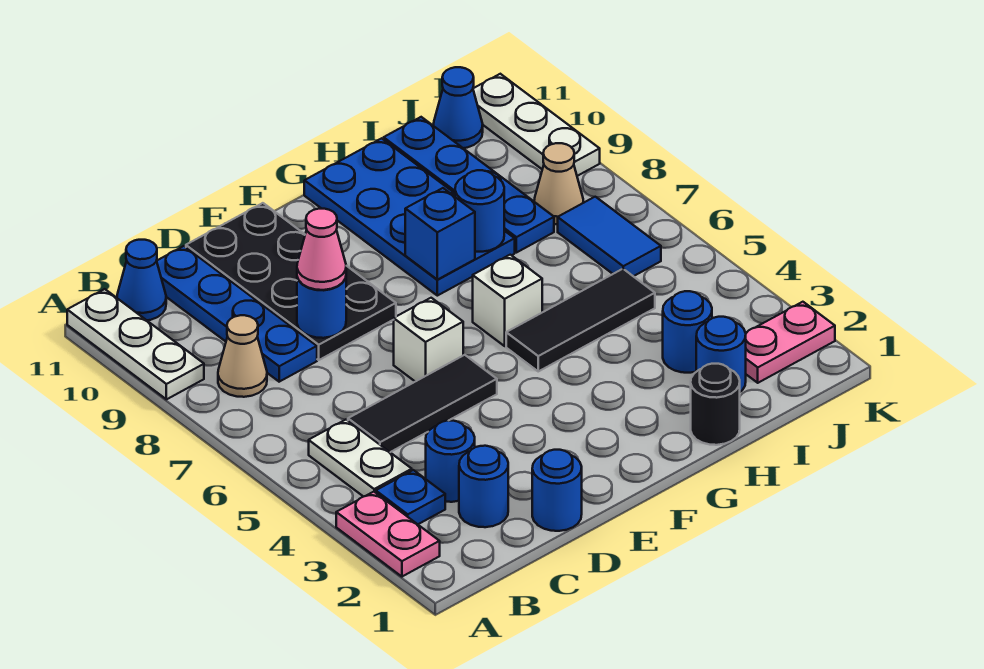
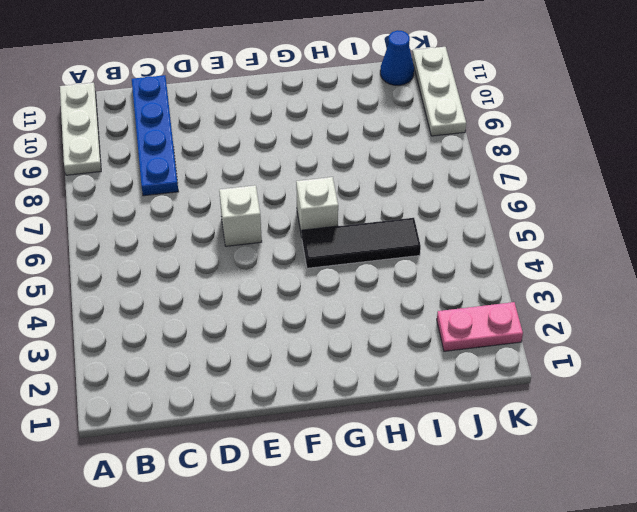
none -> pink 1x2 plate [336,492,440,577]
none -> blue 1x1 plate [376,470,445,524]
none -> white 1x2 plate [309,420,412,497]

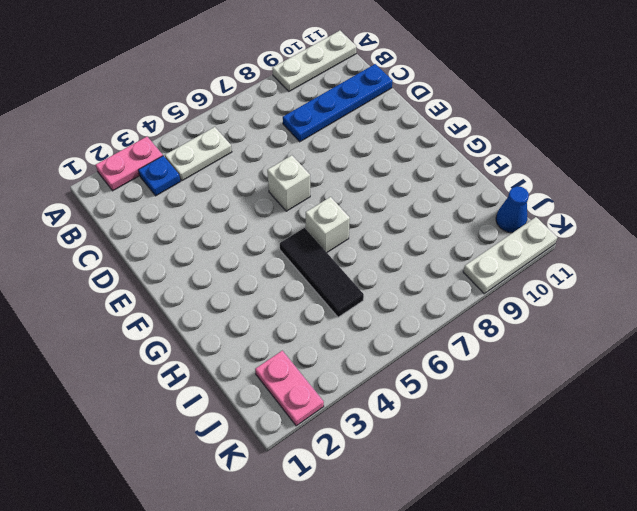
none -> tan 1x1 cone [218,315,267,397]
none -> blue 1x1 cone [117,240,166,320]
none -> blue 1x1 round brick [459,446,508,527]

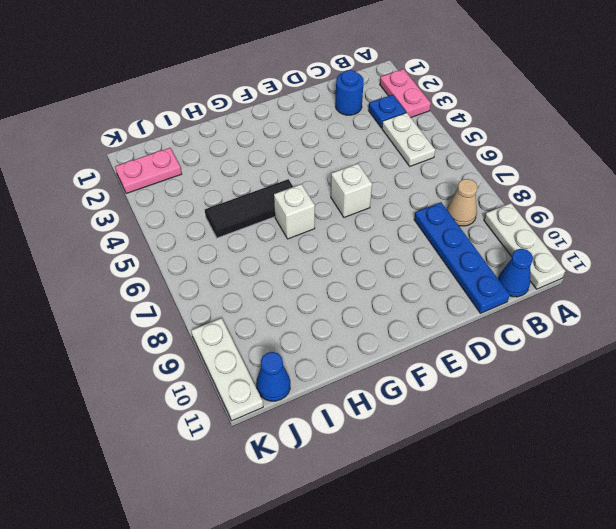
none -> blue 1x1 round brick [426,421,475,502]
none -> black 1x3 tile [348,355,497,452]
none -> blue 1x1 round brick [532,450,582,531]

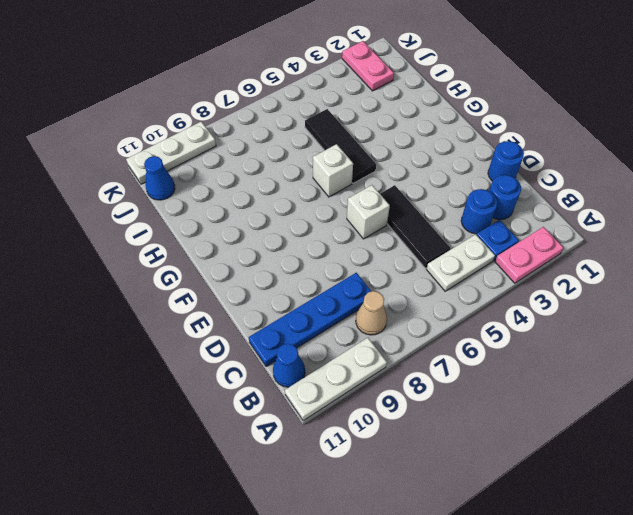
none -> black 2x4 plate [186,203,396,360]
none -> blue 2x4 plate [304,138,515,296]
none -> black 1x1 round brick [691,364,740,445]

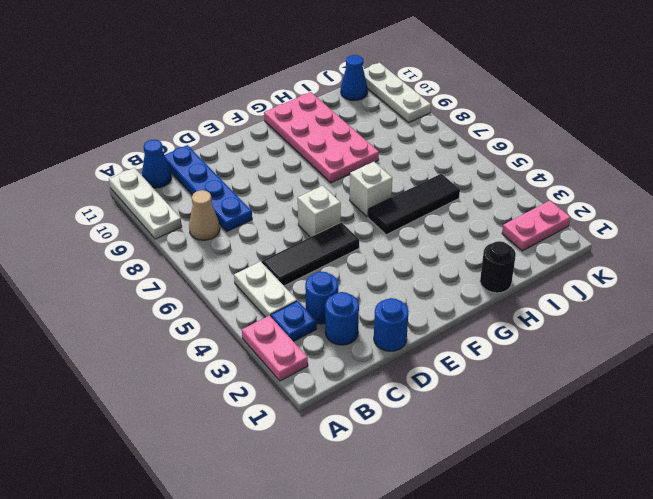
pink 2x4 plate [264,92,379,183] -> blue 2x4 plate [304,138,515,296]
none -> black 2x4 plate [186,203,396,360]
none -> blue 1x1 round brick [696,317,746,392]
none -> blue 1x1 round brick [663,291,712,373]

